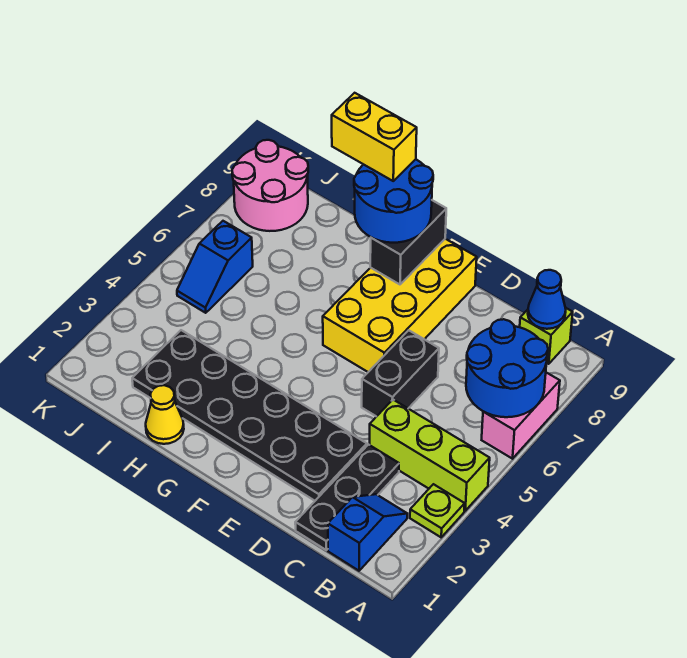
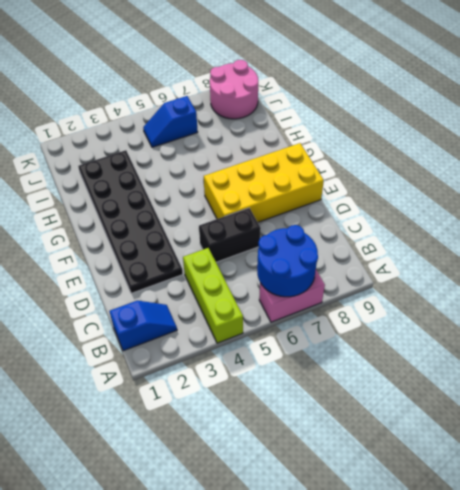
none -> lime 1x1 plate [410,484,465,537]
none -> lime 1x1 brick [520,308,573,364]
none -> black 1x3 plate [295,445,399,550]

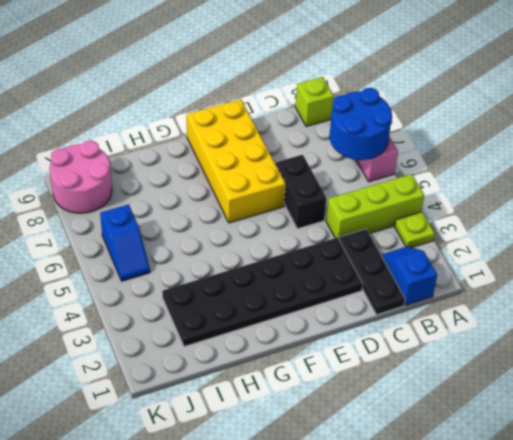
none -> yellow 1x1 cone [146,385,184,444]
none -> blue 1x1 cone [528,270,566,329]
none -> black 1x2 brick [370,200,446,284]

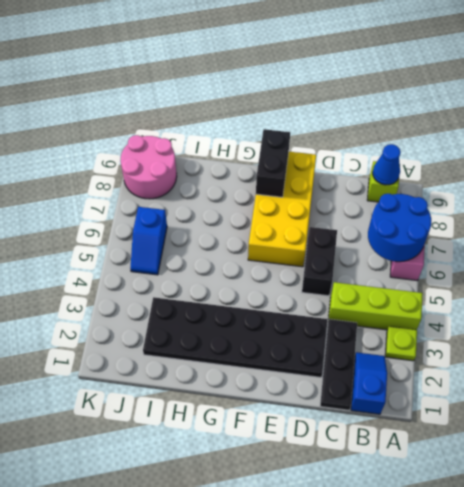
none -> yellow 1x1 cone [146,385,184,444]
none -> blue 2x2 round brick [354,159,433,243]
none -> yellow 1x2 brick [332,93,417,181]

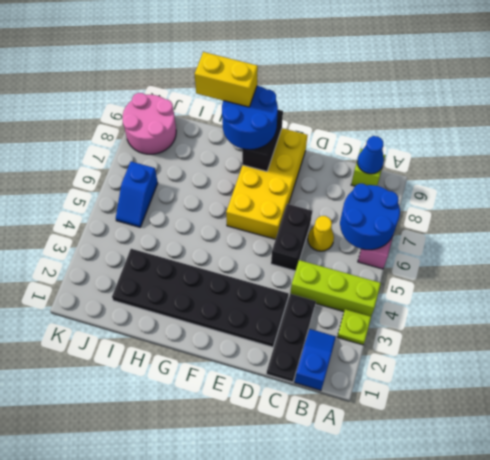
yellow 1x1 cone [308,216,334,251] -> yellow 1x1 cone moved to [146,385,184,444]

